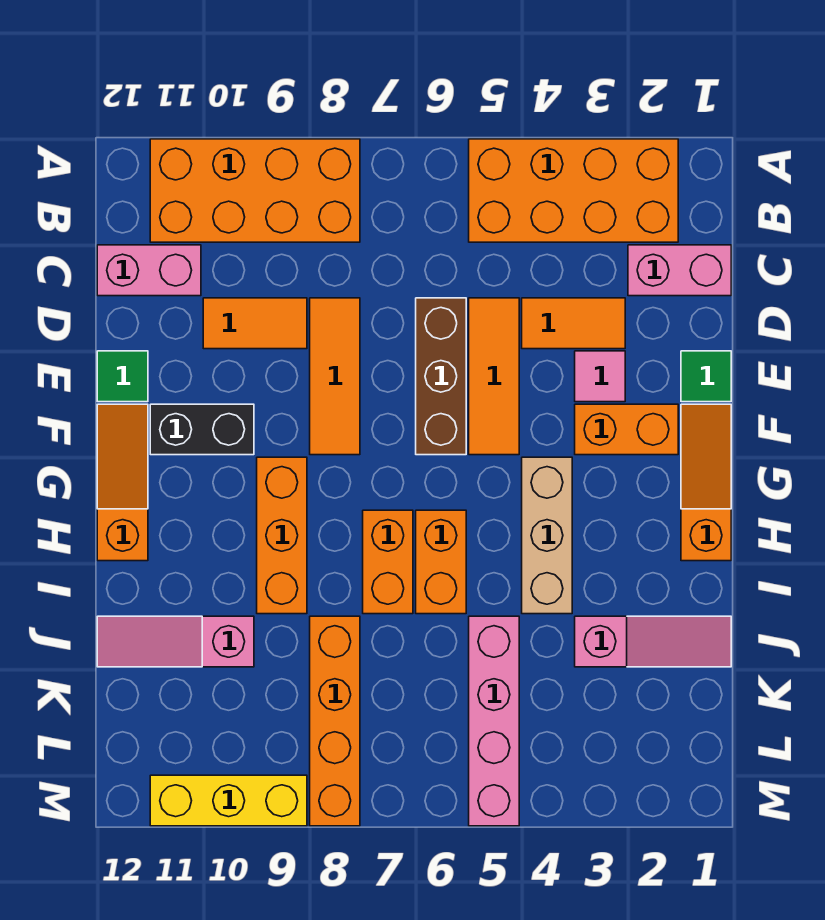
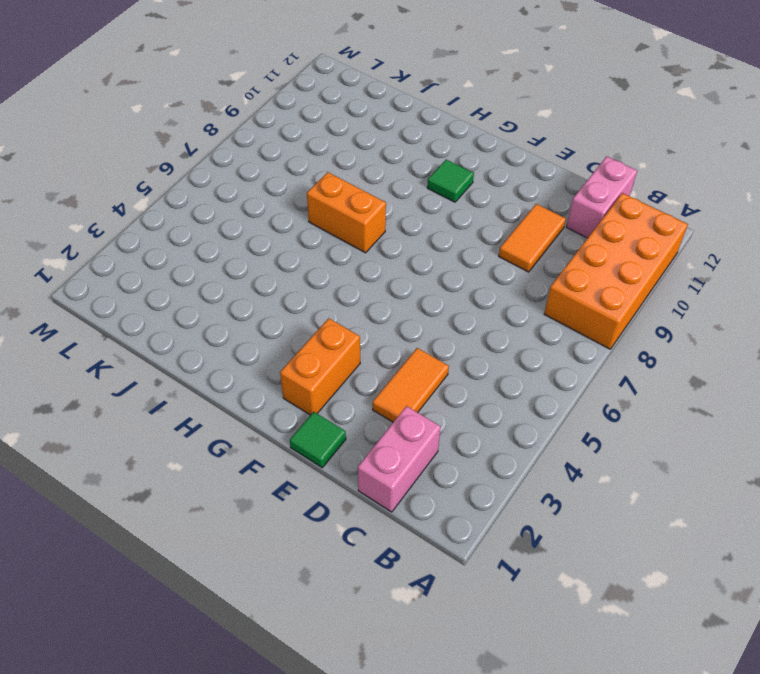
green 1x1 tile [427,160,474,202] -> green 1x1 tile moved to [97,351,148,402]
none -> orange 2x4 brick [469,139,678,242]
none -> orange 1x3 tile [469,298,519,455]
none -> brown 1x3 brick [416,298,466,455]

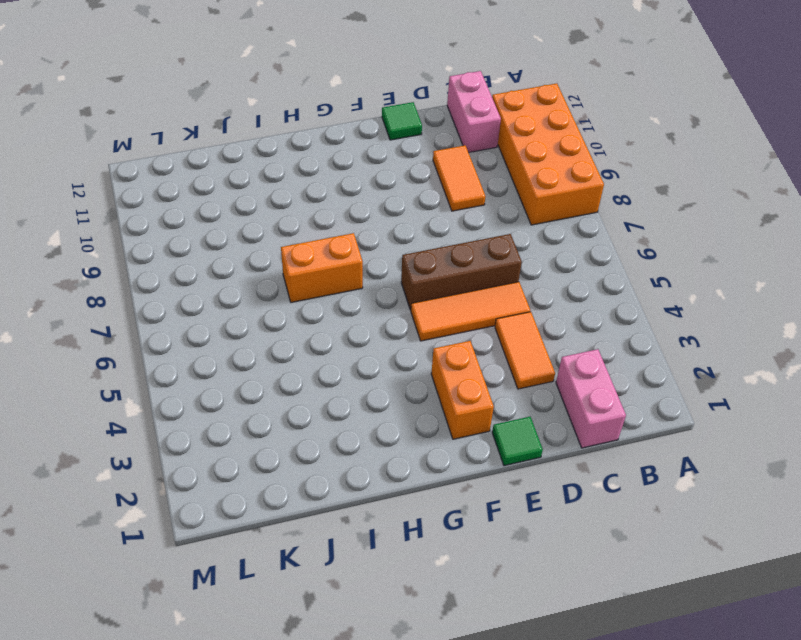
none -> orange 2x4 brick [469,139,678,242]
none -> orange 1x3 tile [310,298,360,455]
none -> pink 1x1 tile [575,351,625,402]

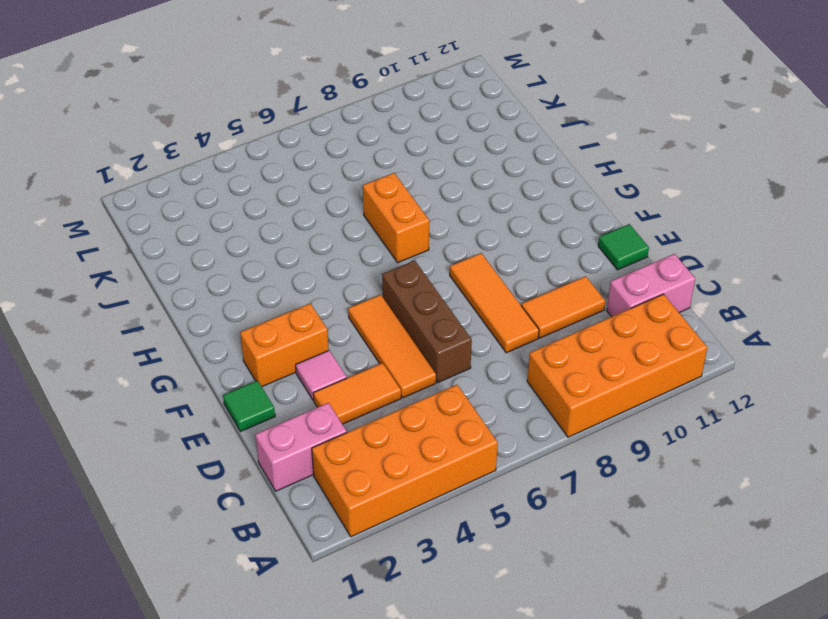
none -> orange 1x3 slope [681,404,731,561]
none -> black 1x2 brick [150,404,254,455]
none -> orange 1x3 slope [97,404,148,561]

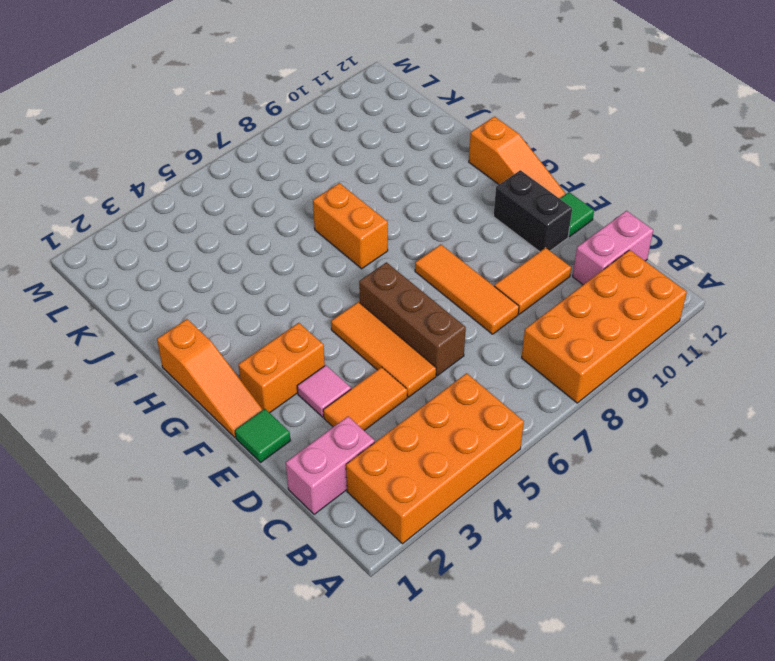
black 1x2 brick [494,170,572,252] -> black 1x2 brick turned to [150,404,254,455]
none -> tan 1x3 brick [522,457,572,614]
none -> orange 1x3 brick [257,457,307,614]
none -> orange 1x2 brick [416,510,466,614]

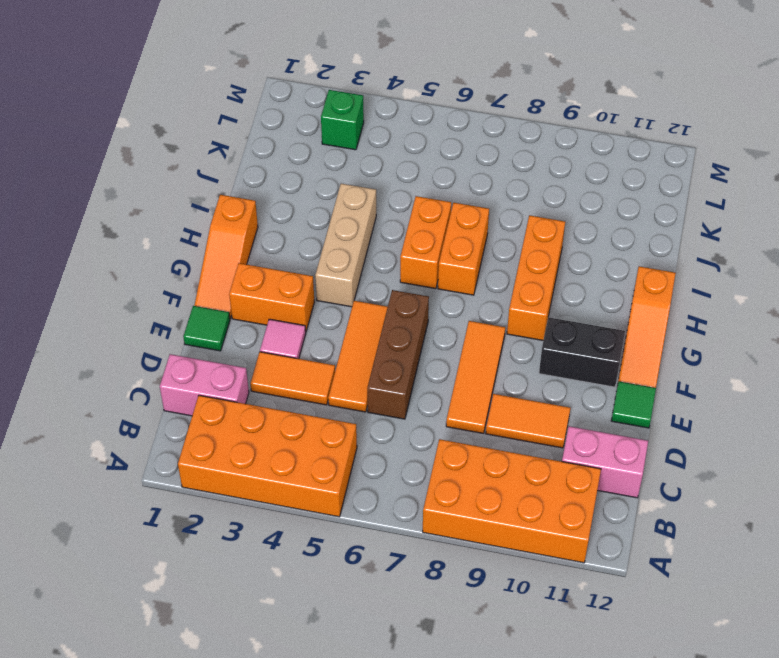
green 1x1 brick [321,90,364,150] -> none
none -> pink 1x3 slope [575,616,731,667]
none -> pink 1x4 brick [469,616,519,826]
none -> orange 1x4 brick [310,616,360,826]

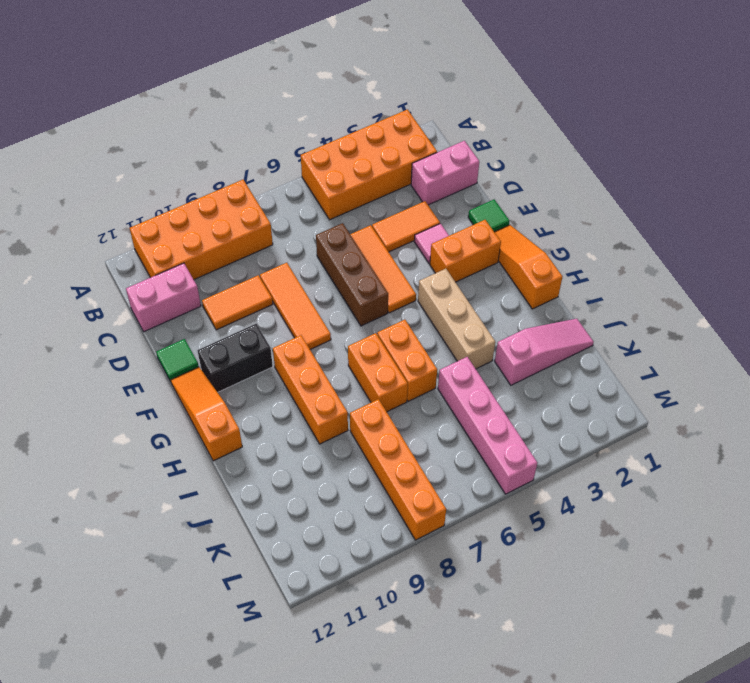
none -> pink 1x3 slope [97,616,254,667]
none -> yellow 1x3 brick [150,775,307,826]

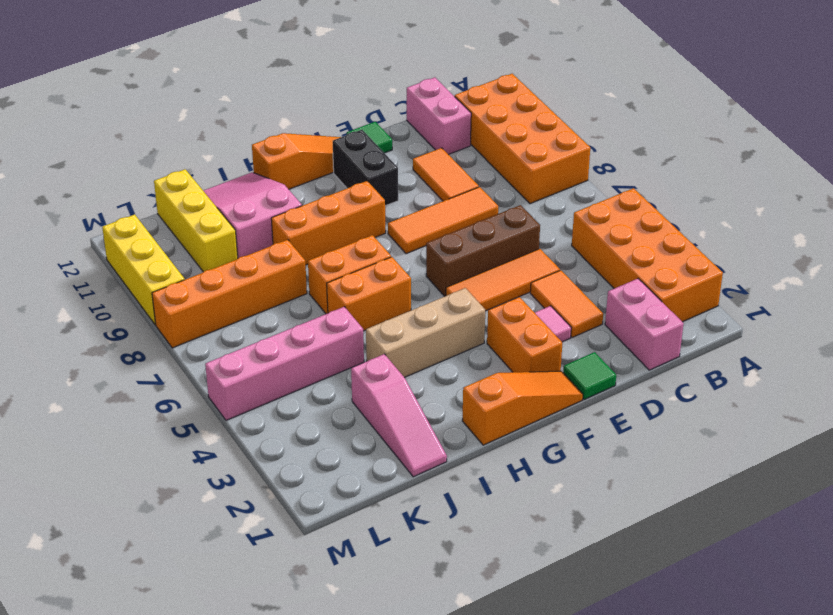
pink 2x3 slope [203,172,302,258] -> pink 1x3 slope [97,616,254,667]
yellow 1x3 brick [154,169,238,272] -> none

